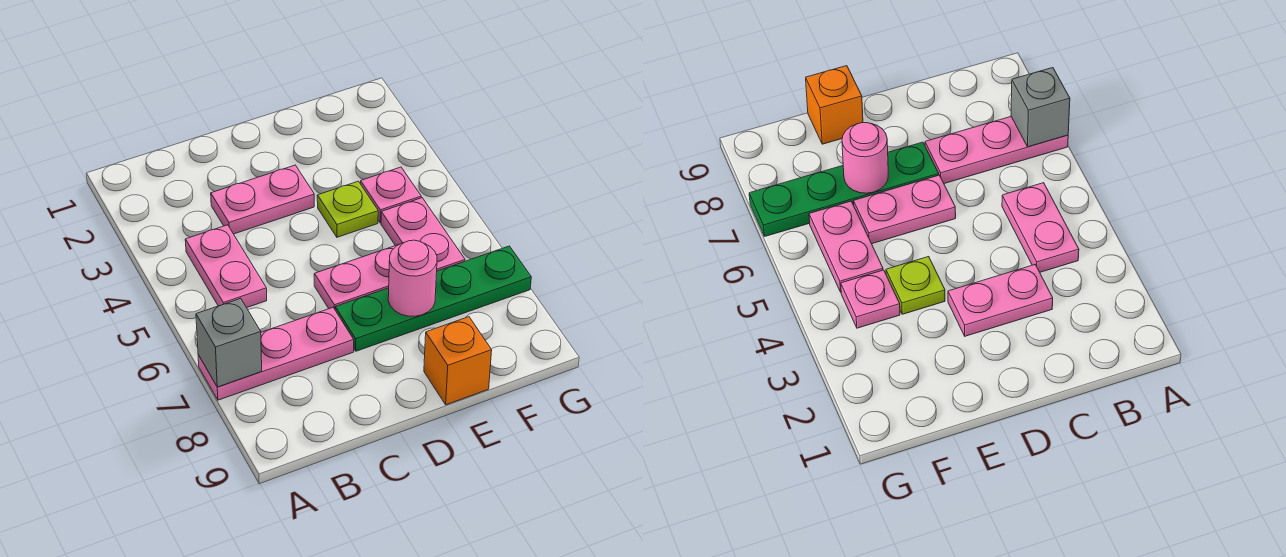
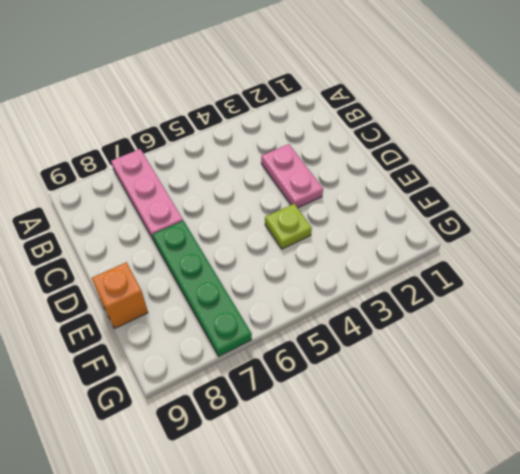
none -> pink 1x2 plate [185,225,267,308]
none -> pink 1x2 plate [314,245,397,309]

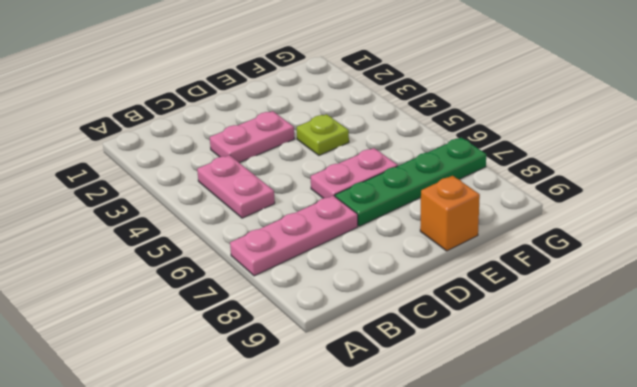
none -> pink 1x1 plate [361,167,421,223]
none -> pink 1x2 plate [381,198,465,271]

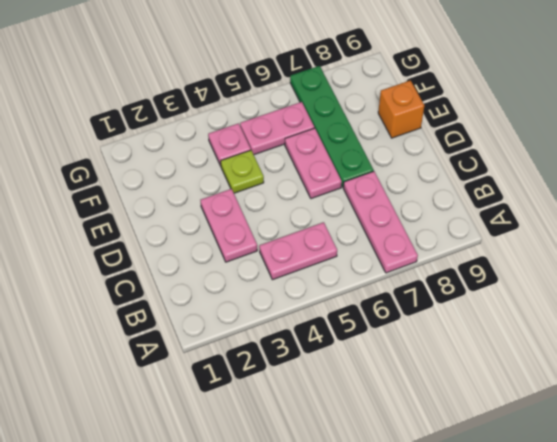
none -> grey 1x1 brick [196,298,262,387]
none -> pink 1x1 round brick [388,240,437,316]

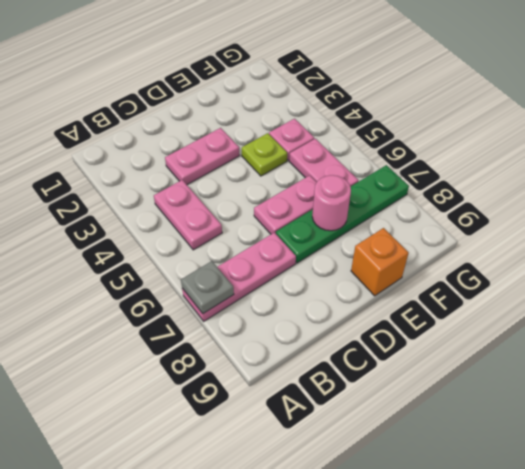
grey 1x1 plate [181,261,234,314] -> grey 1x1 brick [196,298,262,387]

